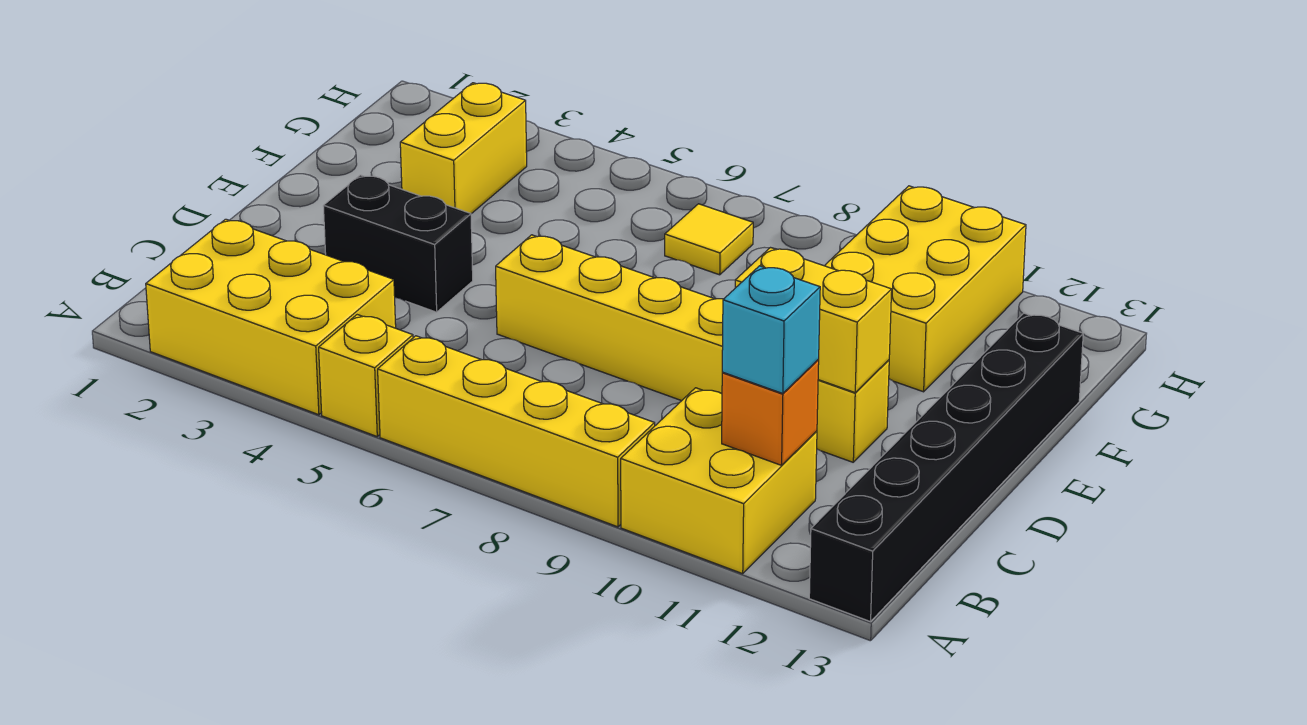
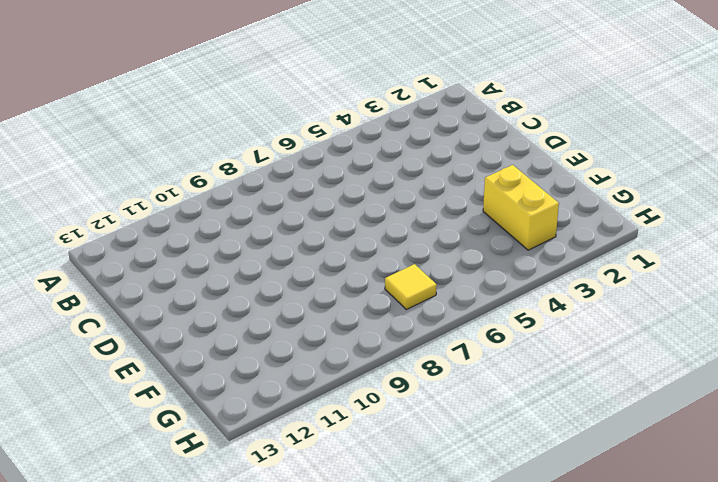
none -> yellow 2x3 brick [146,219,396,415]
none -> yellow 1x1 brick [319,315,413,436]
none -> yellow 1x4 brick [378,336,655,527]

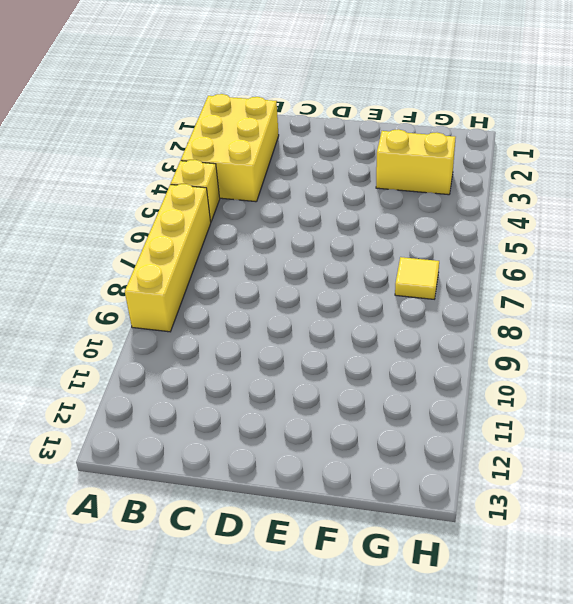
none -> yellow 2x2 brick [621,388,817,574]
none -> black 1x6 brick [809,313,1083,622]
none -> black 1x2 brick [323,175,473,312]

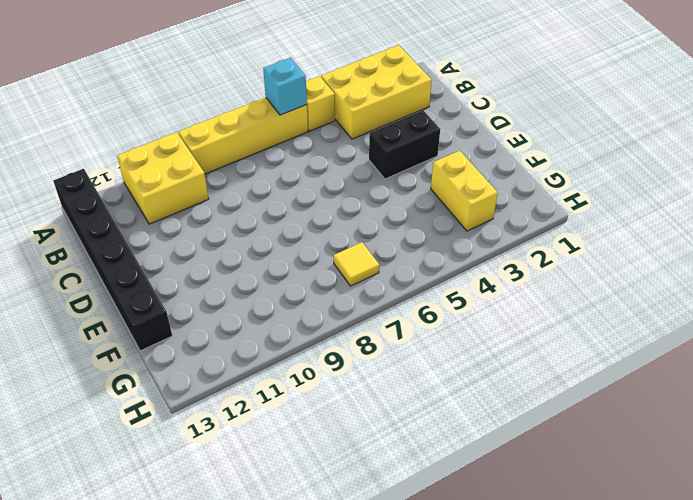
cyan 1x1 brick [263,58,307,115] -> cyan 1x1 brick moved to [722,266,820,394]
none -> yellow 1x6 brick [496,235,889,462]
none -> yellow 2x3 brick [825,186,1026,392]
none -> orange 1x1 brick [722,360,819,465]

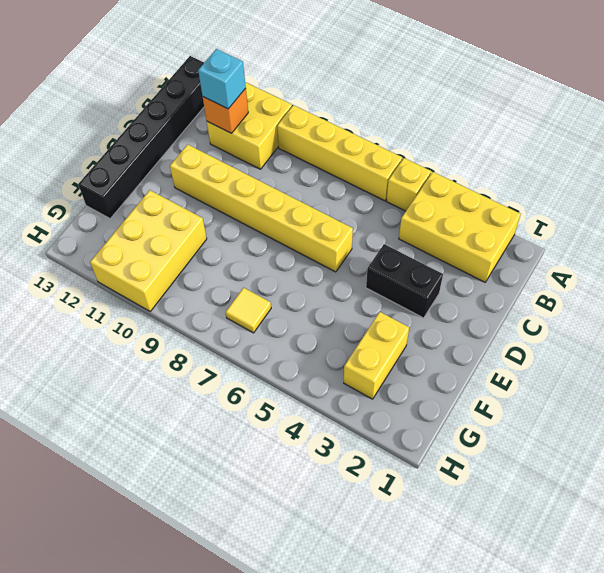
none -> yellow 1x2 brick [735,248,892,392]

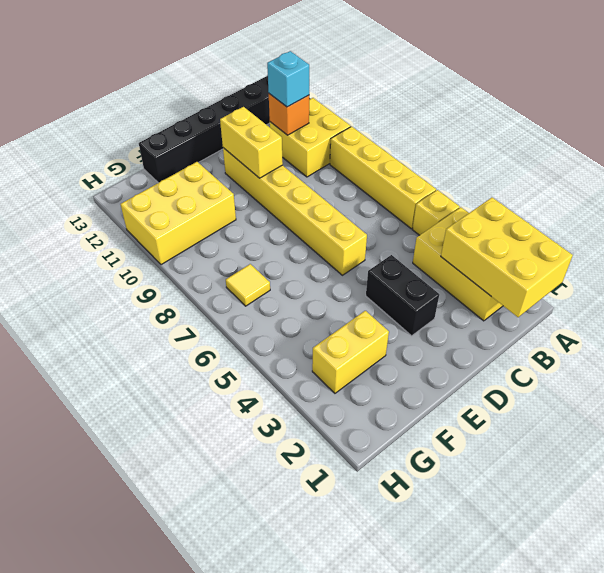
yellow 2x3 brick [441,198,573,317] -> none

